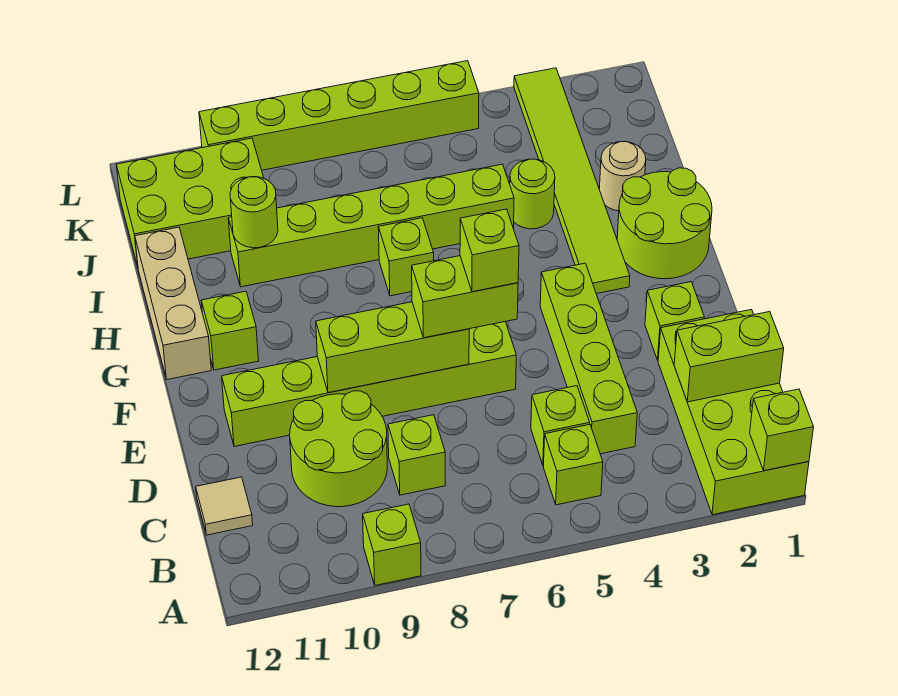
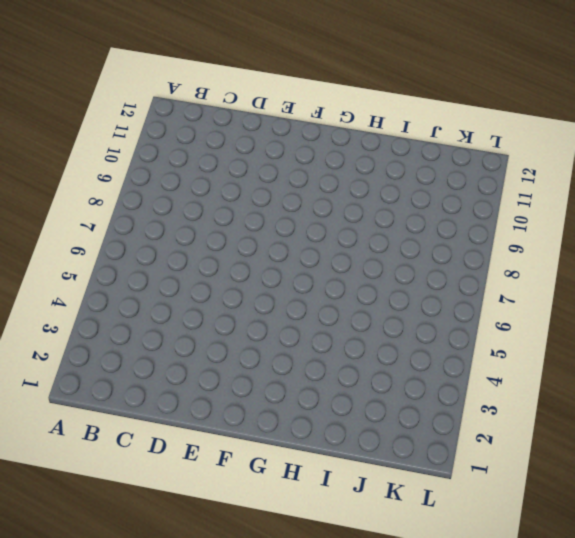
none -> lime 2x4 brick [658,310,809,515]
none -> lime 1x1 brick [363,504,421,585]
none -> lime 1x1 brick [543,425,603,505]

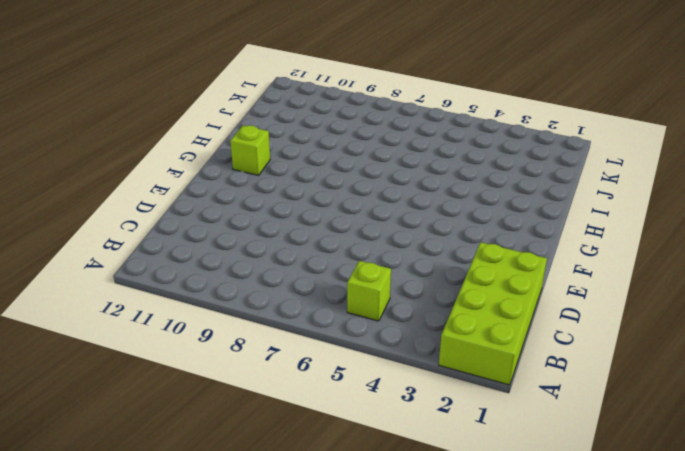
none -> lime 1x1 brick [363,504,421,585]
none -> lime 1x4 brick [540,263,637,454]
none -> lime 1x1 brick [531,386,590,466]

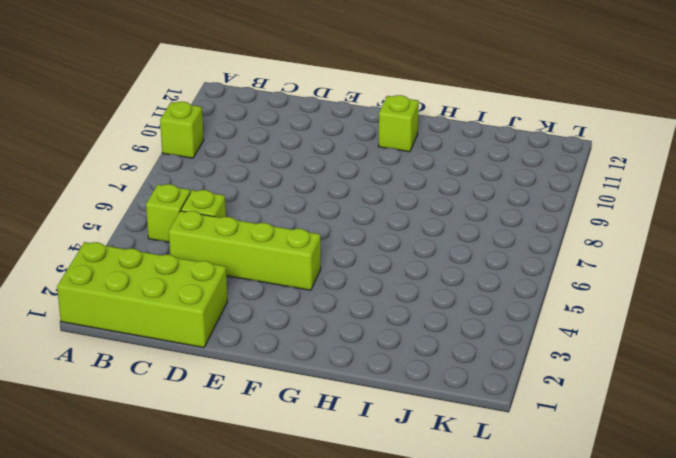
none -> lime 1x1 brick [388,415,445,495]
none -> lime 2x2 round brick [290,391,387,507]
none -> tan 1x1 tile [196,477,253,535]

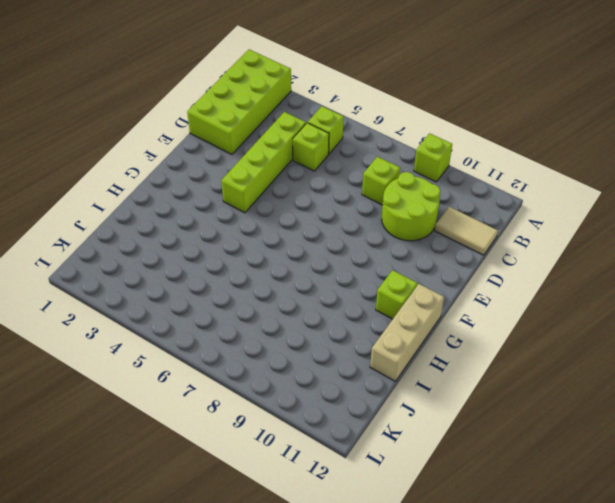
tan 1x2 tile [435,207,498,255] -> tan 1x1 tile [196,477,253,535]
none -> lime 1x1 brick [645,282,704,360]
none -> lime 1x6 brick [222,322,516,446]
none -> lime 2x2 round brick [617,168,712,279]

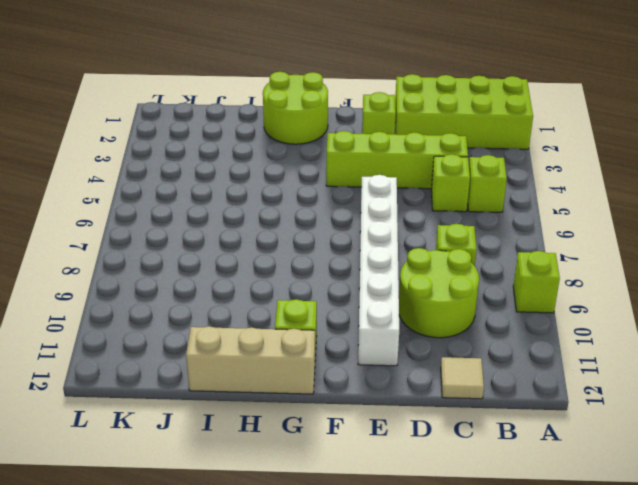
white 1x6 brick [358,175,399,366] -> lime 1x6 brick [222,322,516,446]
none -> lime 1x6 tile [514,68,630,294]
none -> lime 1x1 brick [378,218,434,296]
none -> tan 1x1 round brick [599,142,646,211]

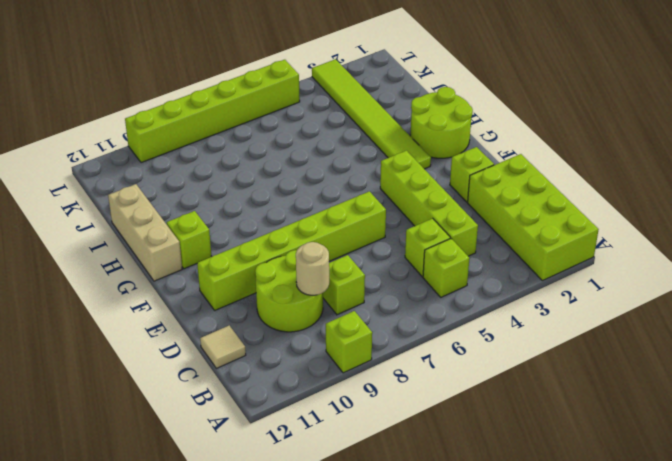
tan 1x1 round brick [296,242,329,295] -> tan 1x1 round brick moved to [599,142,646,211]
none -> lime 1x1 brick [378,218,434,296]
none -> lime 1x1 round brick [509,159,555,229]
none -> lime 1x6 brick [228,164,514,287]

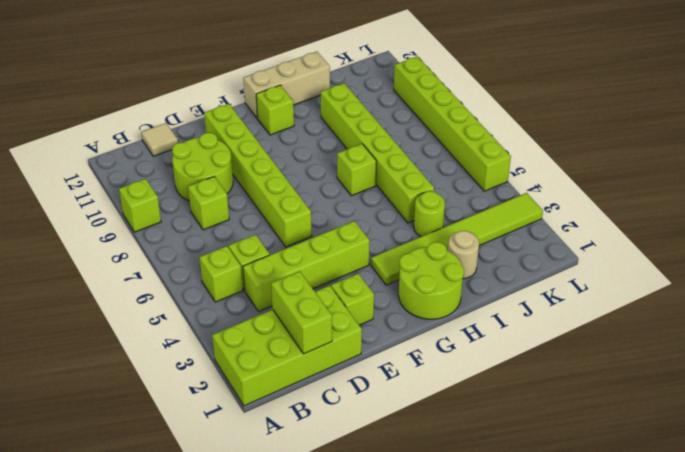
none -> lime 2x3 brick [116,138,264,266]
none -> lime 1x1 brick [750,389,814,471]
none -> lime 1x3 brick [316,302,469,393]

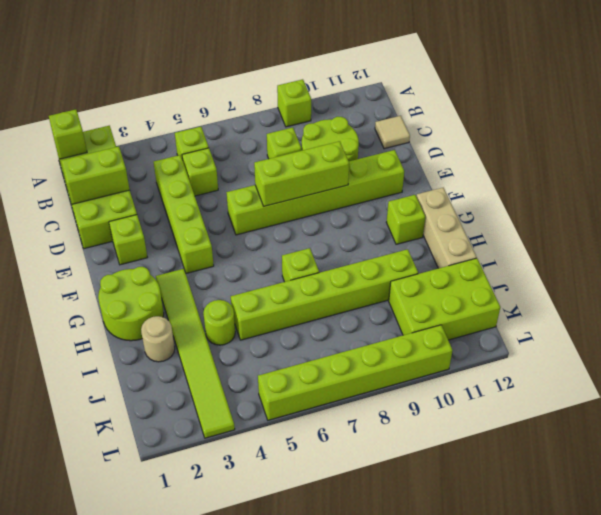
none -> lime 1x1 round brick [230,177,278,248]
none -> lime 1x2 brick [412,256,518,338]
none -> lime 1x1 brick [460,209,519,292]

